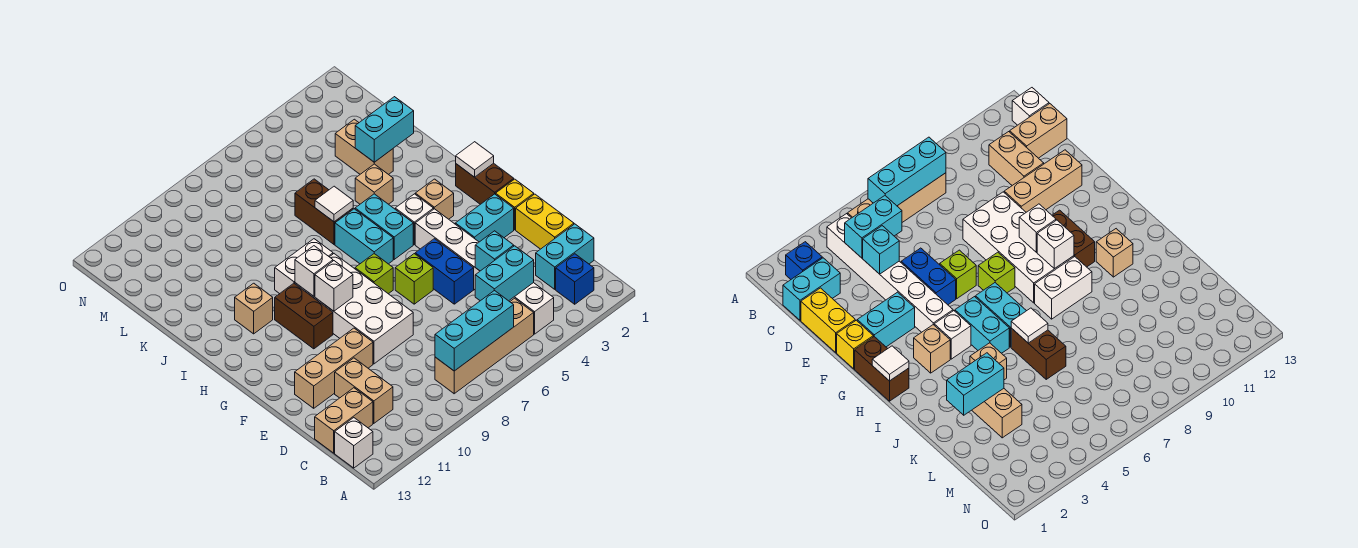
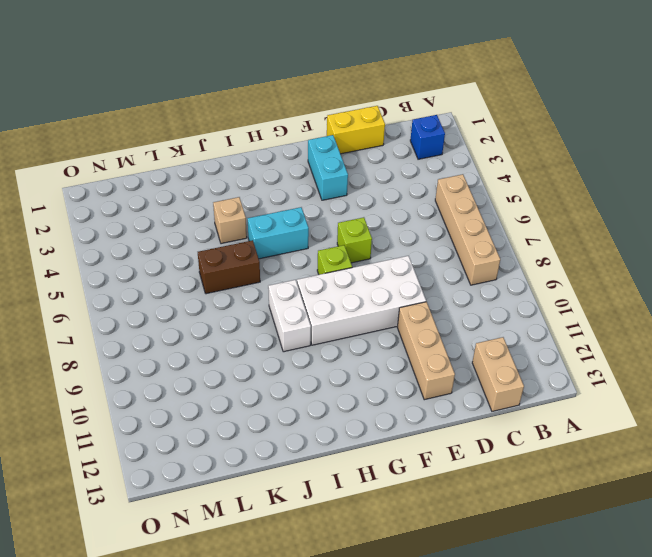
none -> white 1x6 brick [415,209,554,334]
none -> white 1x1 brick [335,418,373,468]
none -> cyan 1x2 brick [536,224,594,289]
none -> tan 1x2 brick [335,358,393,423]

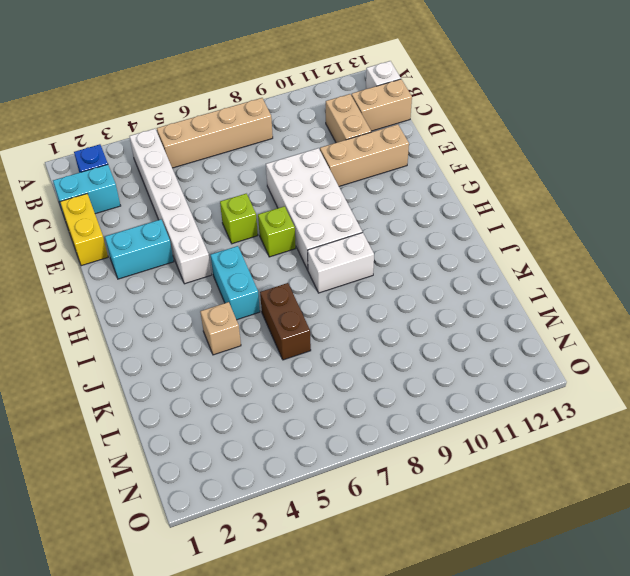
none -> blue 1x2 brick [415,239,474,304]
none -> yellow 1x1 brick [496,179,534,230]
none -> brown 1x2 brick [456,163,514,204]
none -> brown 1x2 brick [275,283,333,349]

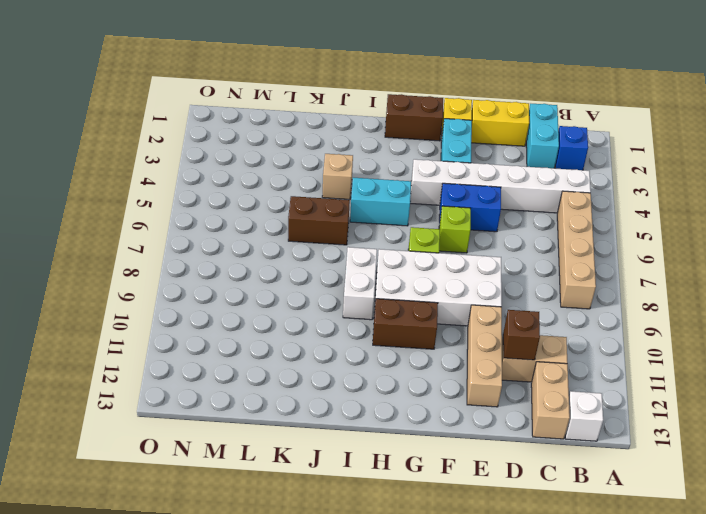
brown 1x1 brick [503,310,540,360] -> none
none -> tan 1x1 brick [415,179,454,219]
none -> white 1x1 brick [395,194,433,244]
none -> cyan 1x2 brick [335,209,393,264]
none -> tan 1x1 brick [235,283,273,334]

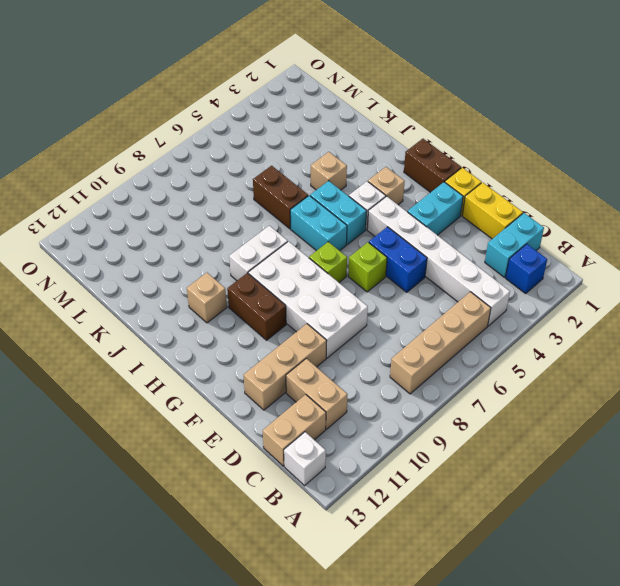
none -> tan 1x2 brick [335,119,393,175]
none -> cyan 1x3 brick [435,290,514,371]
none -> cyan 1x2 brick [475,246,534,301]
none -> cyan 1x1 brick [475,231,514,271]

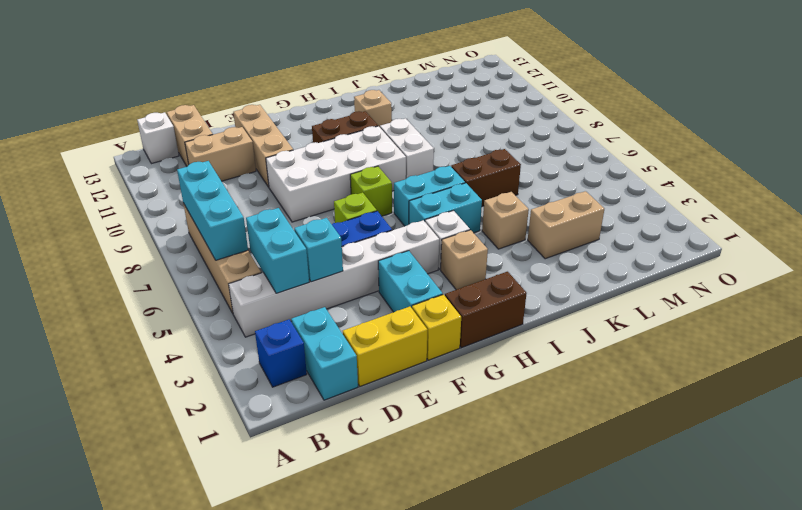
none -> white 1x1 brick [315,261,353,311]
none -> white 1x1 tile [456,142,494,177]
none -> white 1x1 brick [295,246,333,296]
none -> white 1x1 tile [315,186,353,222]

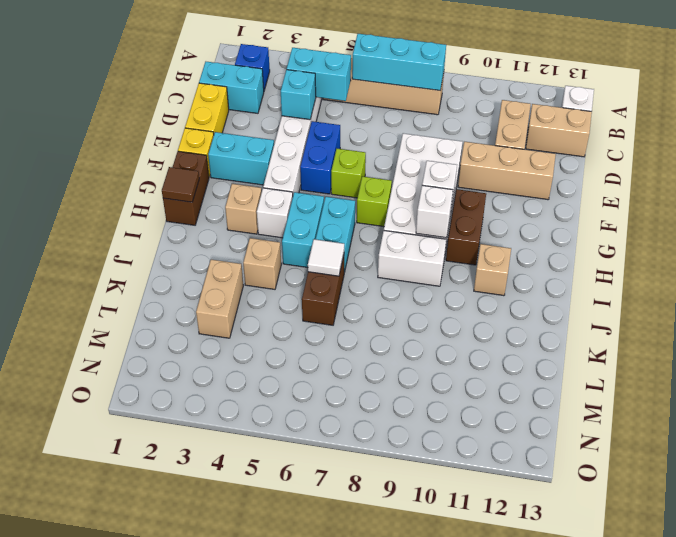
brown 1x1 tile [162,167,199,202] -> white 1x1 tile [456,142,494,177]
none -> cyan 1x2 brick [355,97,414,162]

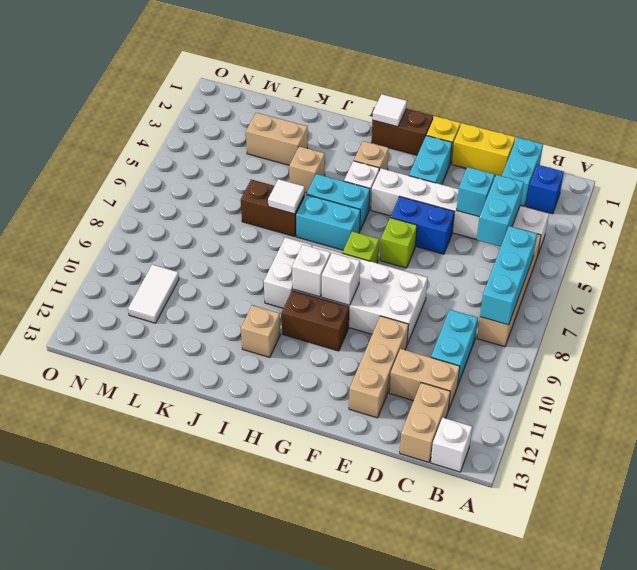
cyan 1x2 brick [431,310,478,386] -> cyan 1x2 brick moved to [355,97,414,162]
white 1x2 tile [128,265,179,323] -> none

